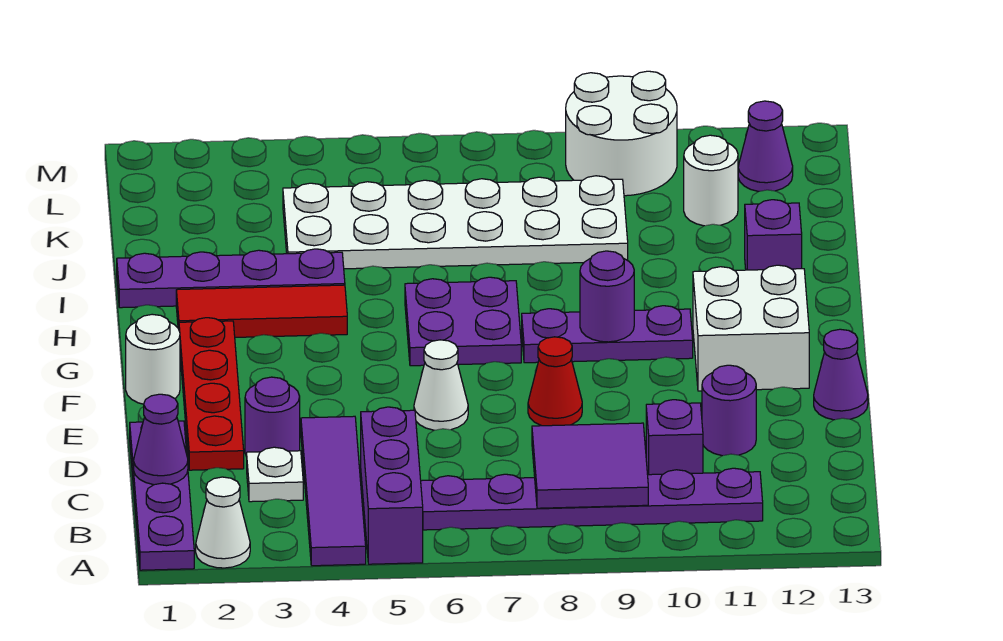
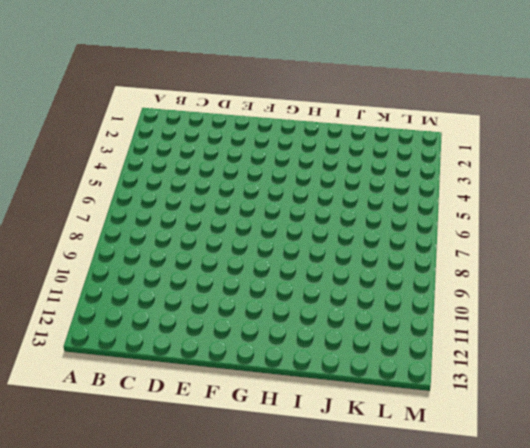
none -> purple 1x4 plate [130,421,194,570]
none -> white 1x1 cone [196,477,250,568]
none -> purple 1x4 tile [301,416,366,566]

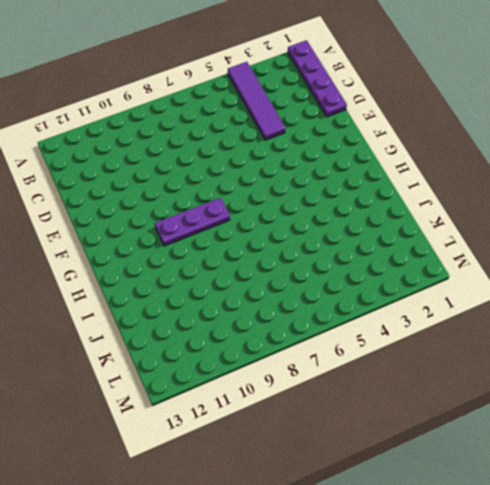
none -> white 1x1 cone [196,477,250,568]
none -> purple 1x3 brick [361,407,423,564]
none -> purple 1x6 plate [421,468,763,530]

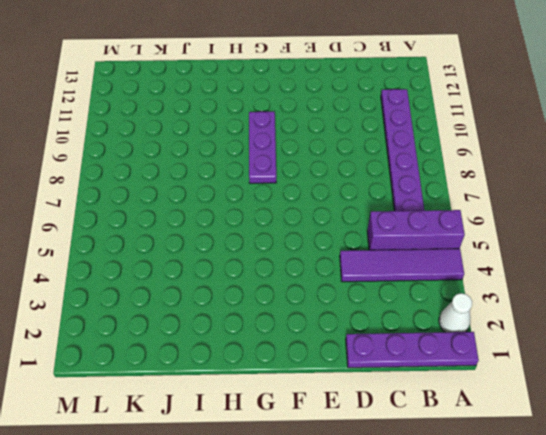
none -> white 1x1 plate [247,447,303,502]
none -> purple 1x1 brick [646,400,703,475]
none -> red 1x4 plate [179,318,244,470]

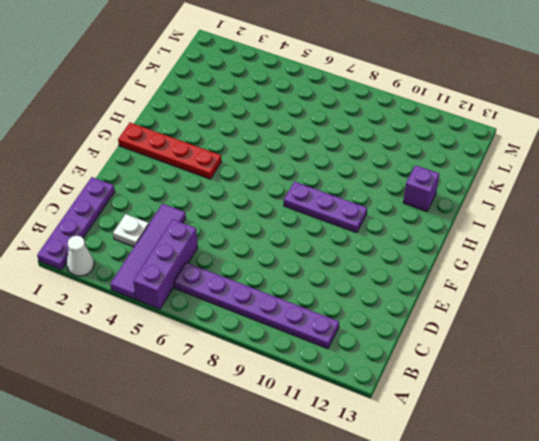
red 1x4 plate [118,123,221,179] -> red 1x4 plate turned to [179,318,244,470]
none -> purple 1x1 brick [646,400,703,475]
none -> purple 1x1 round brick [245,377,300,457]
none -> purple 1x1 round brick [702,365,756,456]

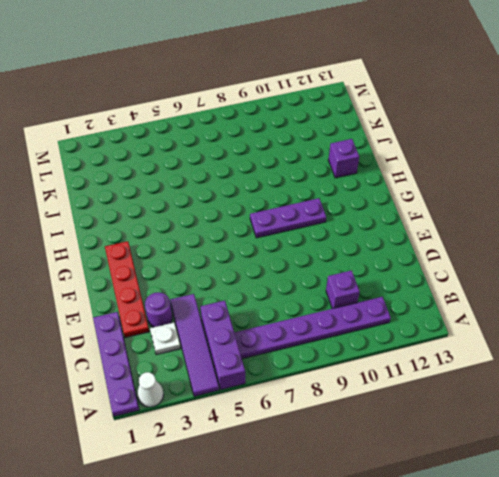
none -> purple 1x1 round brick [702,365,756,456]
none -> white 1x1 cone [414,340,468,430]
none -> red 1x1 cone [528,337,582,426]

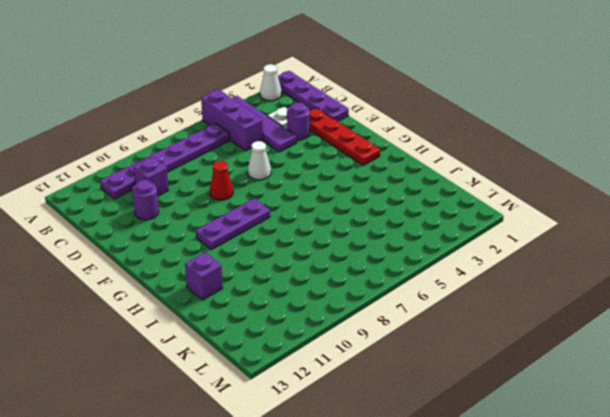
none -> purple 1x1 cone [814,329,868,420]
none -> white 1x1 round brick [126,314,180,404]
none -> white 2x2 brick [693,265,809,391]

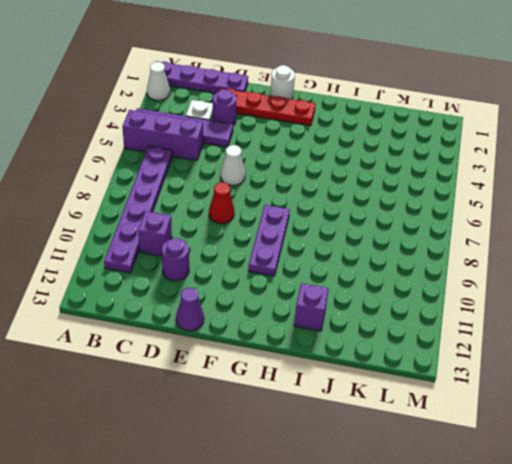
none -> white 2x2 brick [693,265,809,391]
none -> purple 2x2 plate [405,277,521,366]
none -> red 1x3 tile [176,285,347,337]

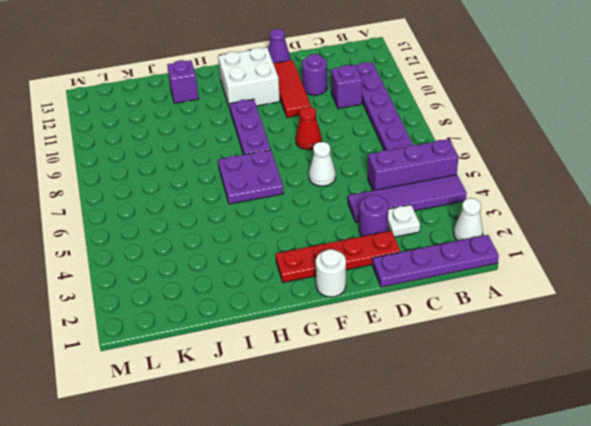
red 1x3 tile [273,60,311,118] -> red 1x3 tile moved to [176,285,347,337]
none -> purple 1x4 plate [117,249,345,308]
none -> white 2x6 plate [283,176,628,269]
none -> white 1x1 round brick [684,135,738,226]

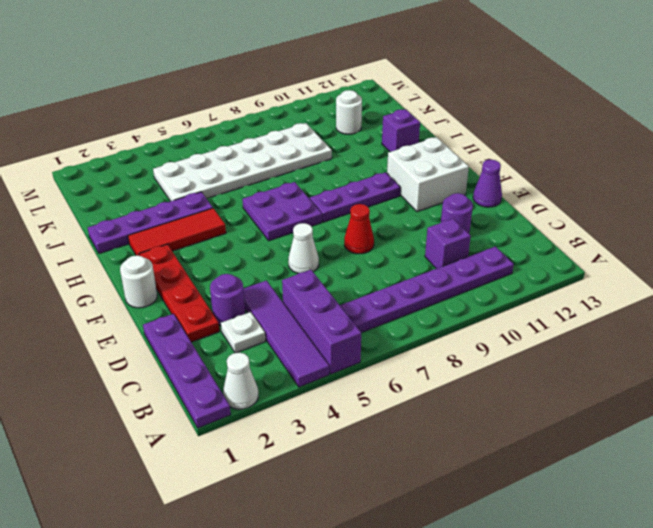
none -> white 2x2 round brick [566,71,677,196]
none -> purple 1x1 cone [738,101,793,191]
none -> purple 2x2 tile [532,423,648,508]

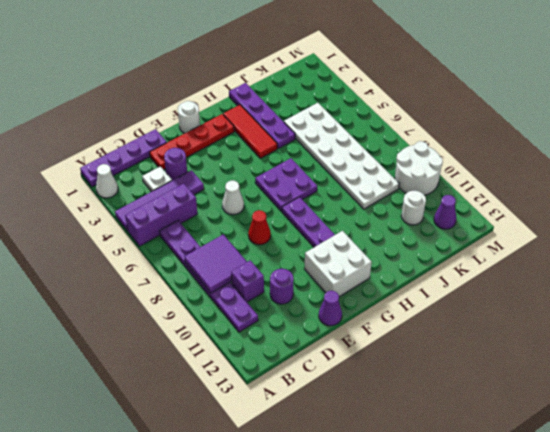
none -> purple 1x1 brick [745,200,802,270]
none -> purple 1x1 cone [134,394,188,485]
none -> purple 1x1 round brick [580,251,634,342]

